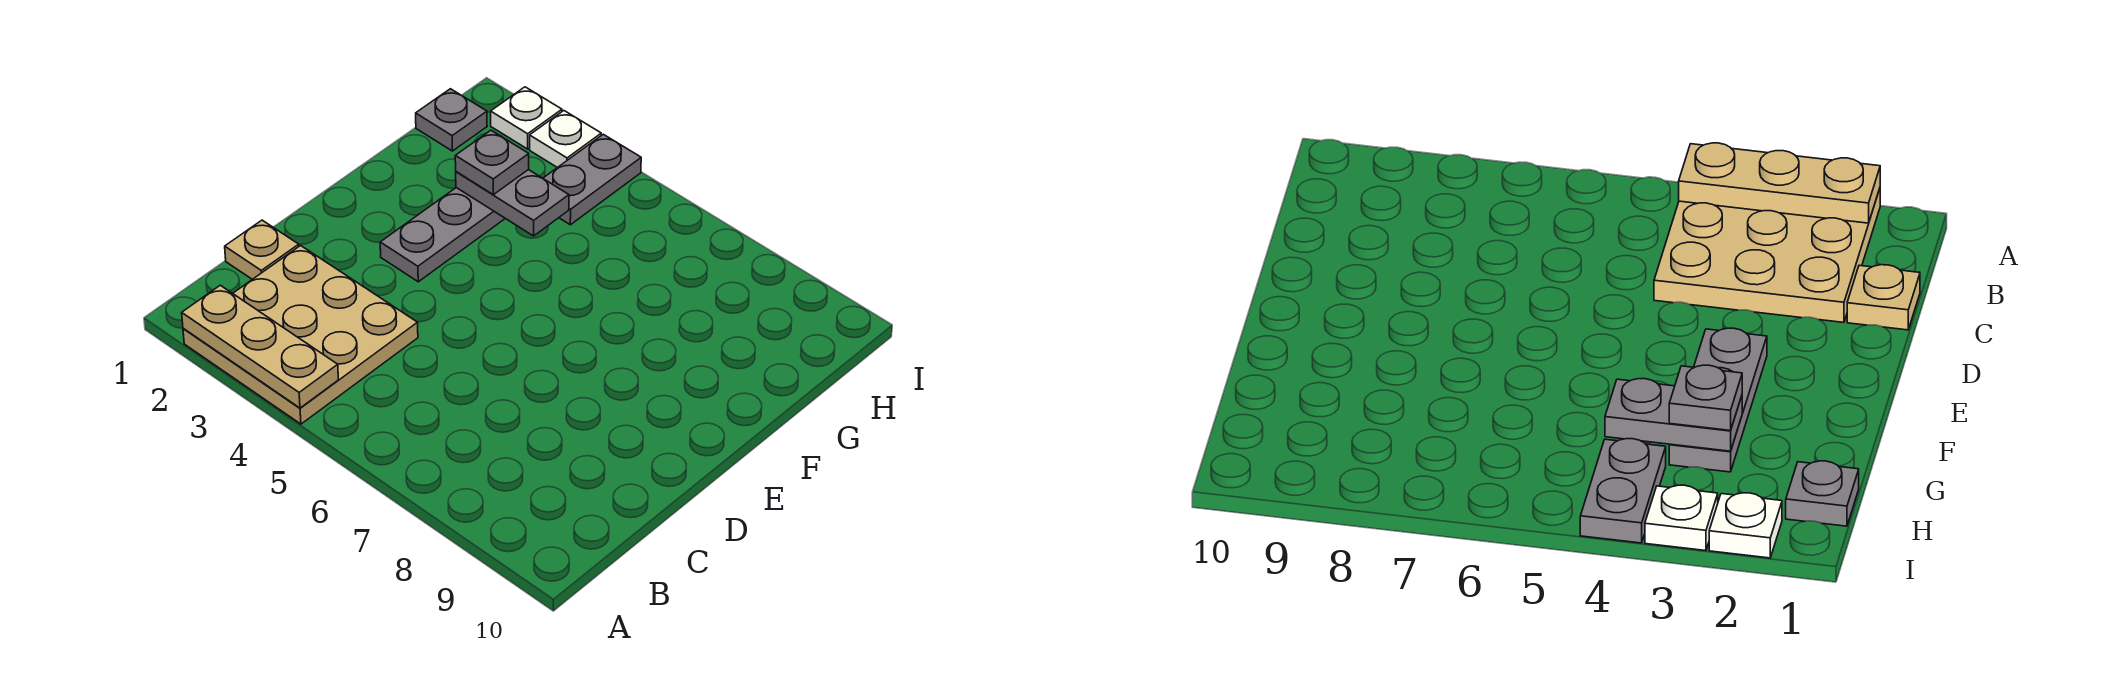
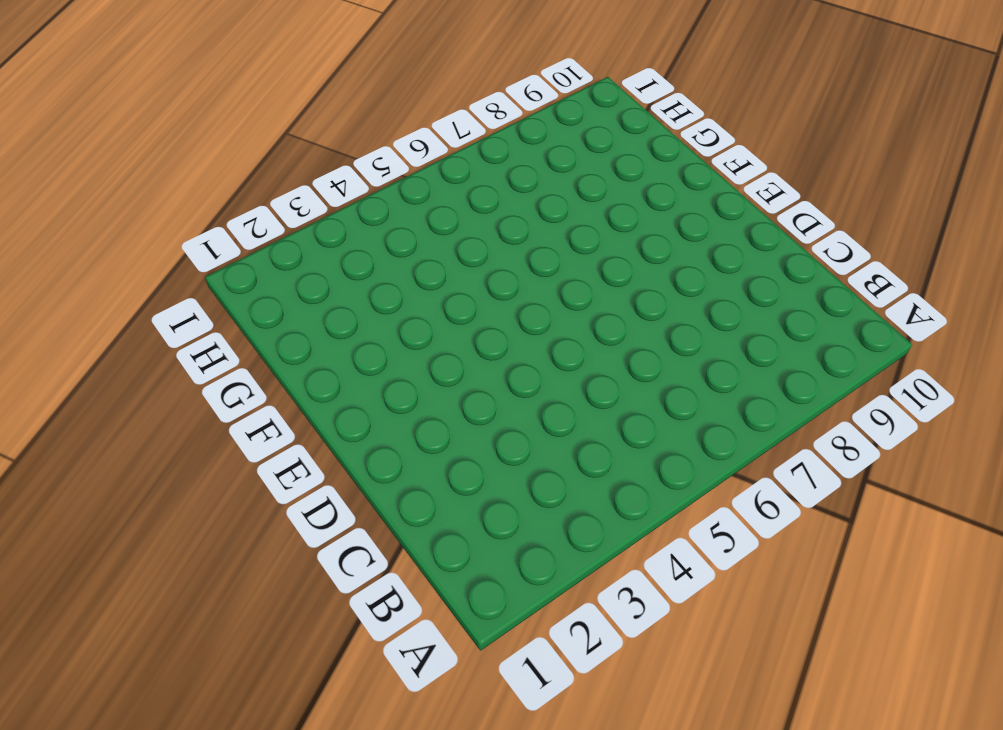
none -> tan 3x3 plate [183,246,418,424]
none -> tan 1x1 plate [225,220,299,279]

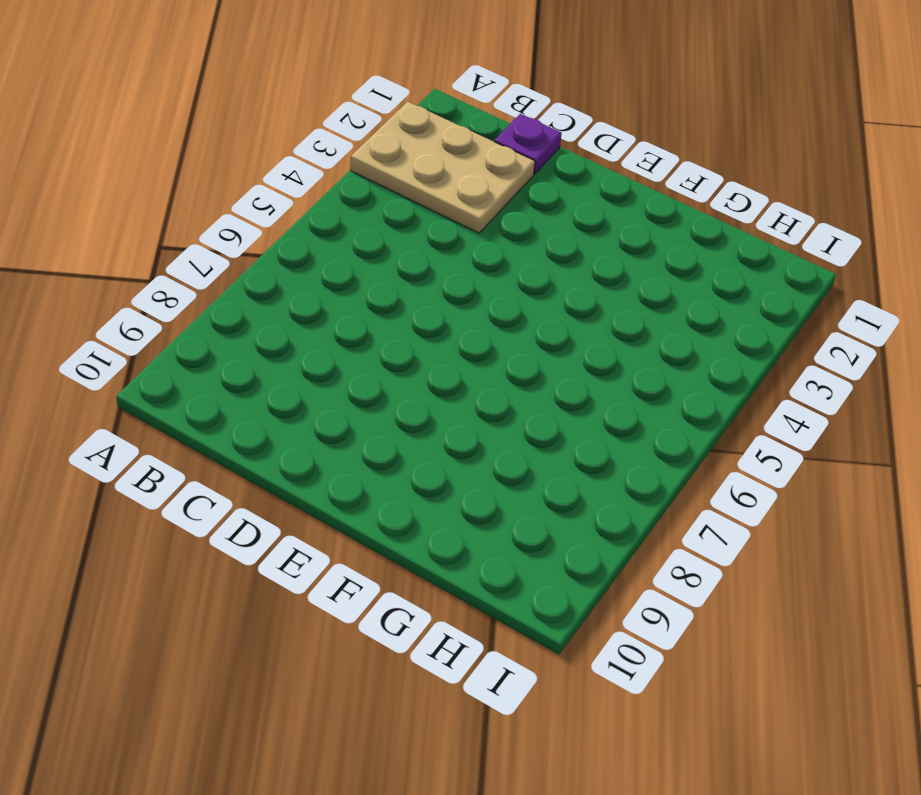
tan 2x3 plate [351,102,535,233] -> tan 3x3 plate [183,246,418,424]
purple 1x1 plate [494,114,562,174] -> tan 1x1 plate [225,220,299,279]
none -> grey 1x3 plate [380,188,505,282]
none -> grey 1x1 plate [416,89,487,151]

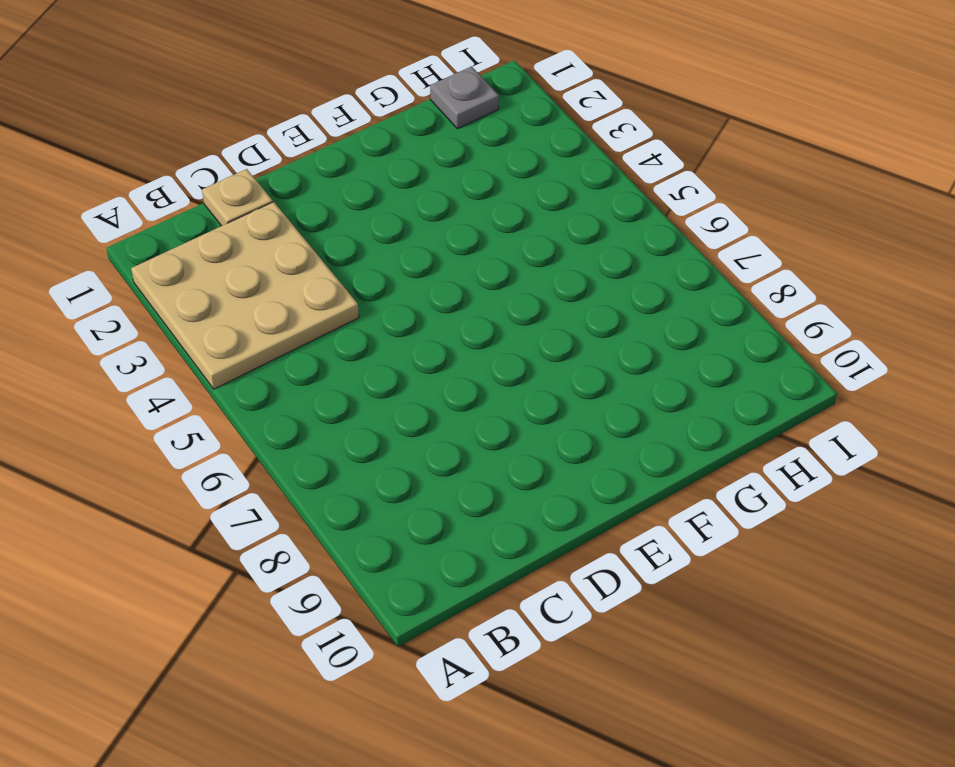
none -> grey 1x3 plate [380,188,505,282]
none -> grey 1x2 plate [543,134,641,225]

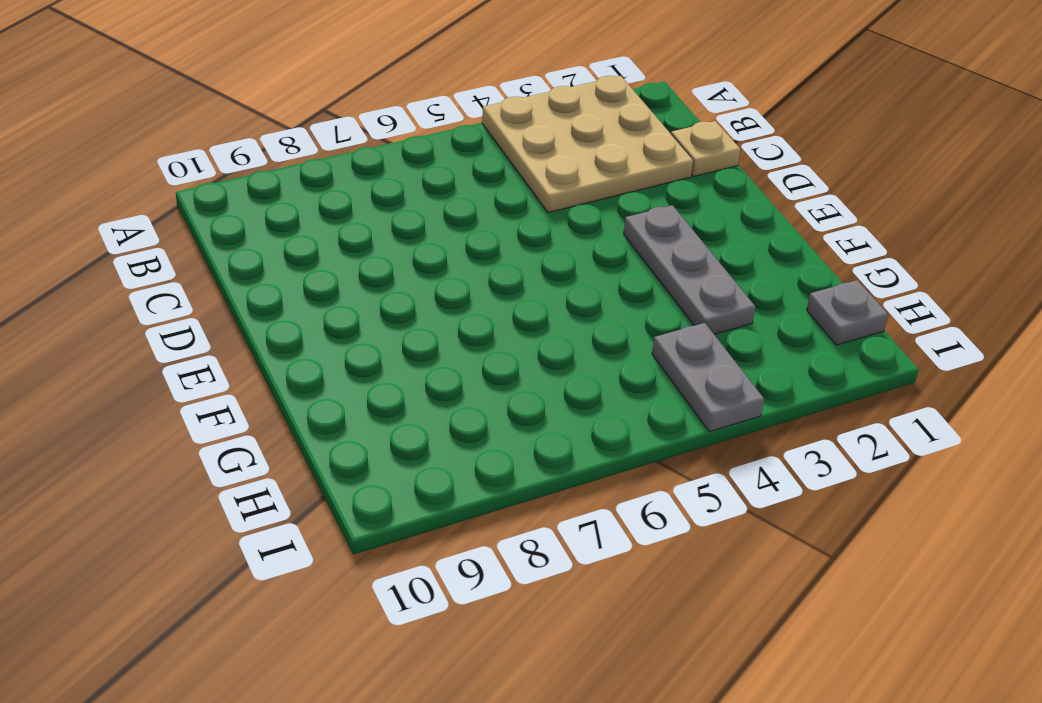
none -> white 1x1 plate [491,87,562,149]
none -> white 1x1 plate [530,111,601,168]

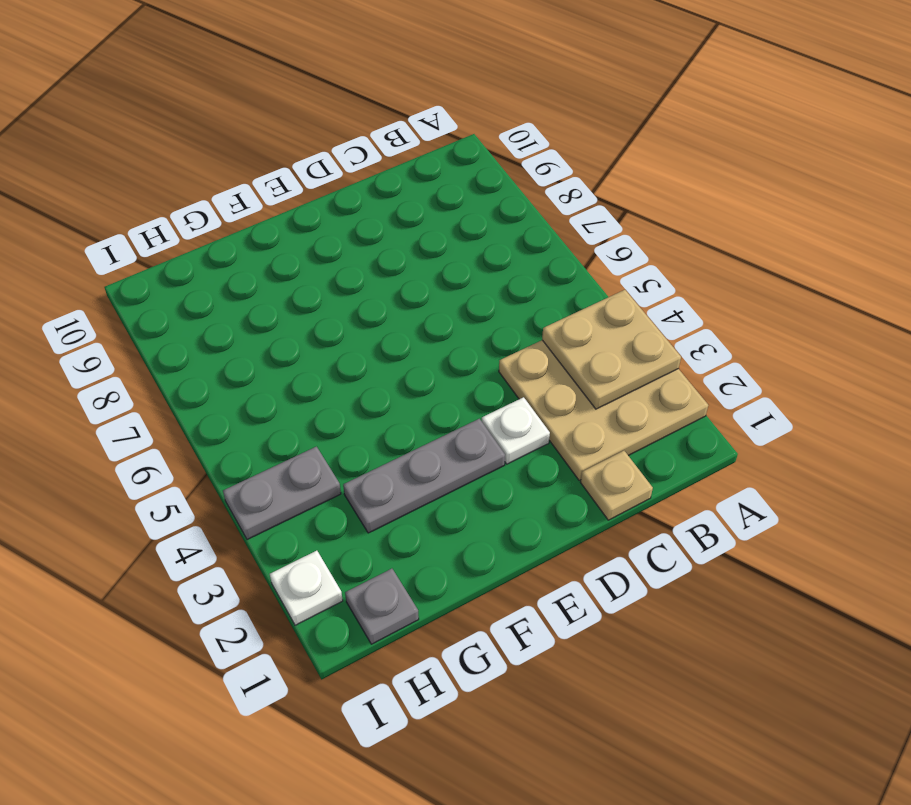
tan 2x2 plate [542,290,681,409] -> tan 1x3 plate [182,285,338,408]
white 1x1 plate [482,397,550,464] -> white 1x1 plate moved to [530,111,601,168]
none -> grey 1x2 plate [456,170,569,236]
none -> grey 1x1 plate [455,130,529,195]

